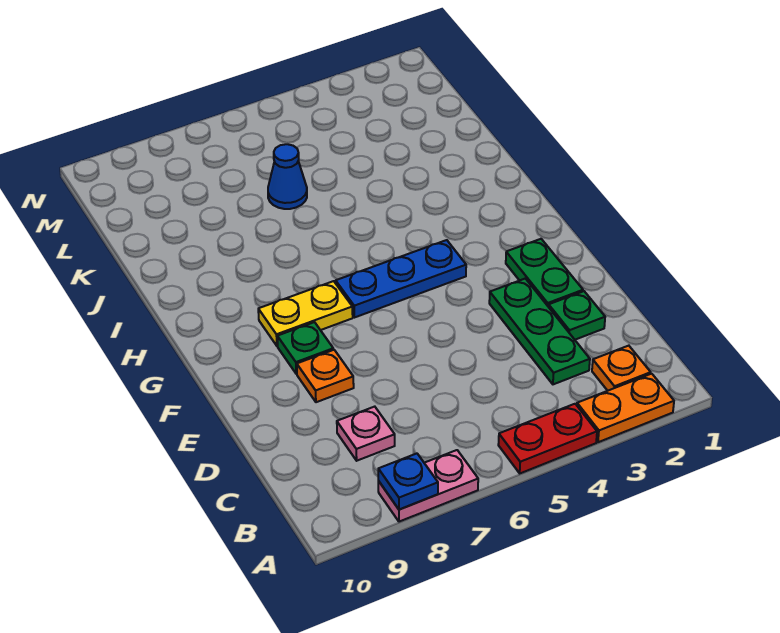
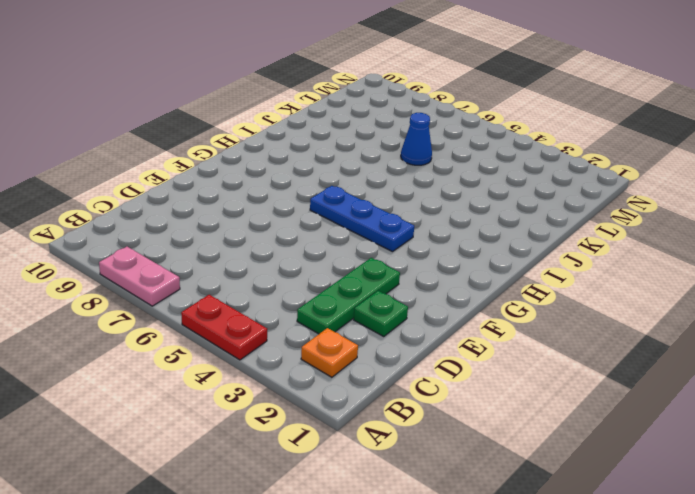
none -> orange 1x2 plate [577,374,674,442]
none -> pink 1x1 plate [337,407,395,461]
none -> green 1x2 plate [506,239,583,307]

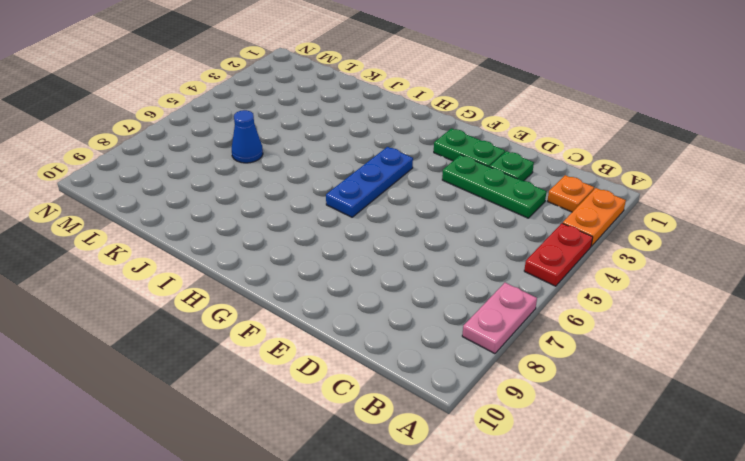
none -> pink 1x1 plate [337,407,395,461]
none -> orange 1x1 plate [297,350,354,402]
none -> green 1x1 plate [277,322,333,374]

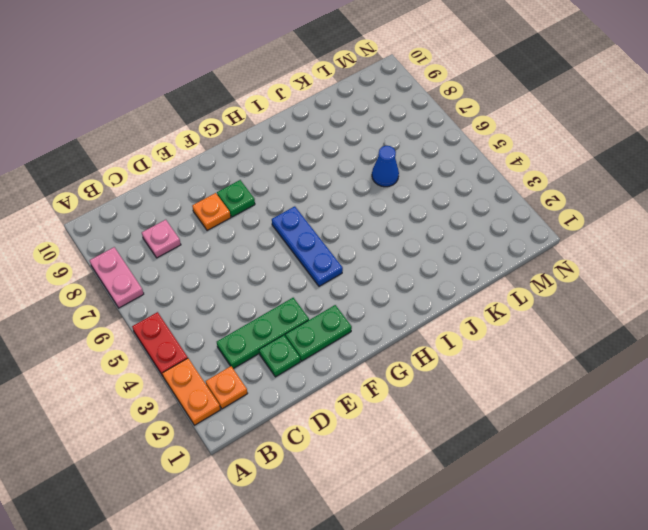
none -> yellow 1x2 plate [258,281,353,346]
none -> blue 1x1 plate [378,453,438,510]

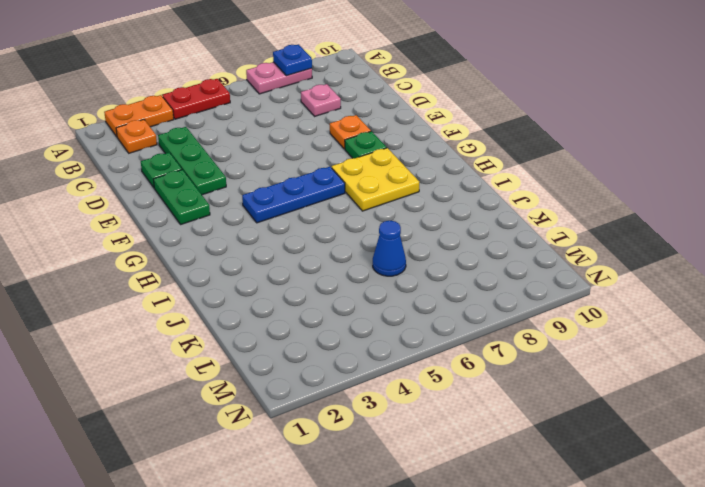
yellow 2x2 plate [332,148,419,211] -> yellow 1x2 plate [258,281,353,346]

